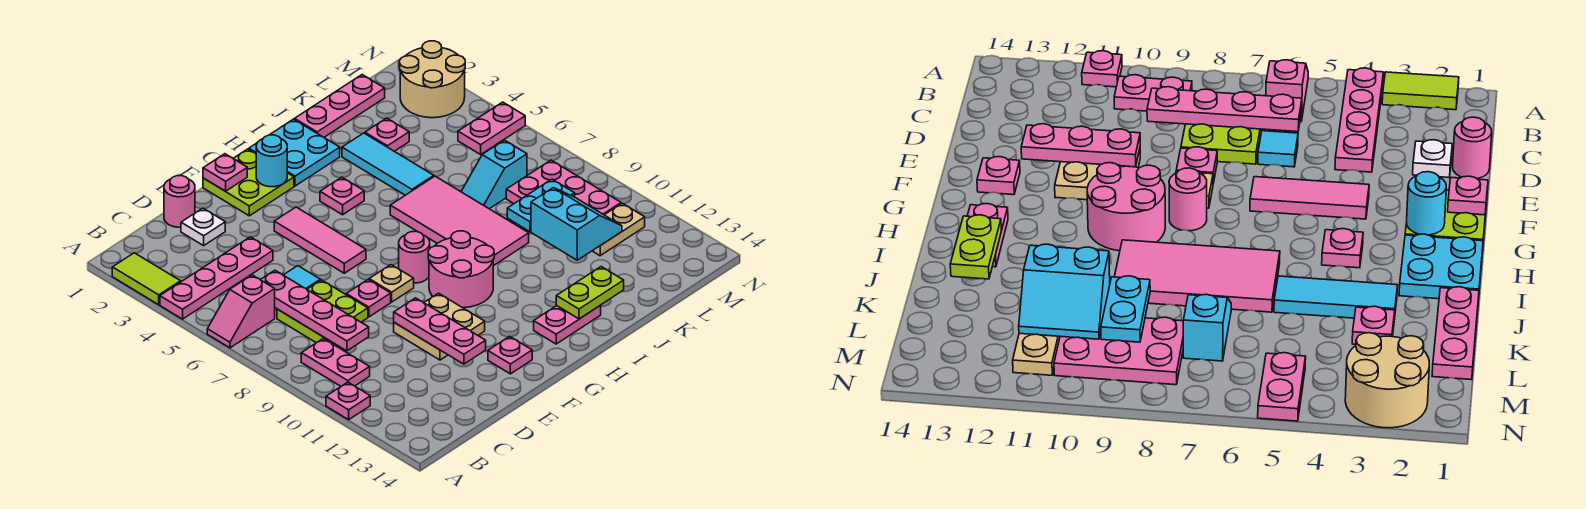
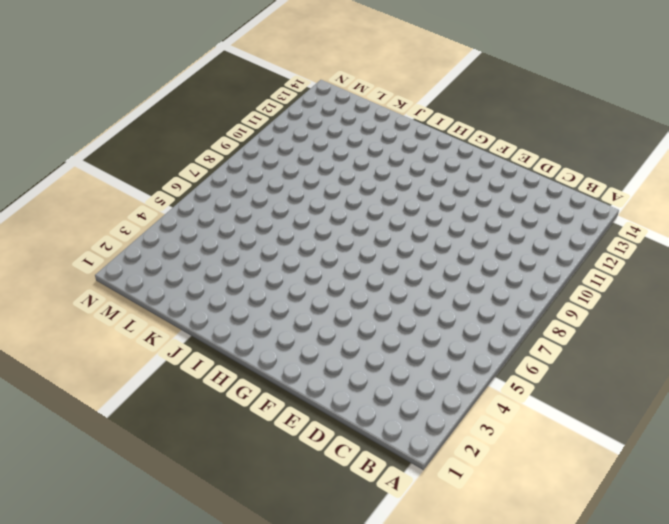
none -> lime 1x2 tile [112,253,181,305]
none -> pink 1x4 plate [160,237,273,319]
none -> pink 1x2 slope [207,275,275,348]
none -> pink 1x1 plate [326,382,370,420]

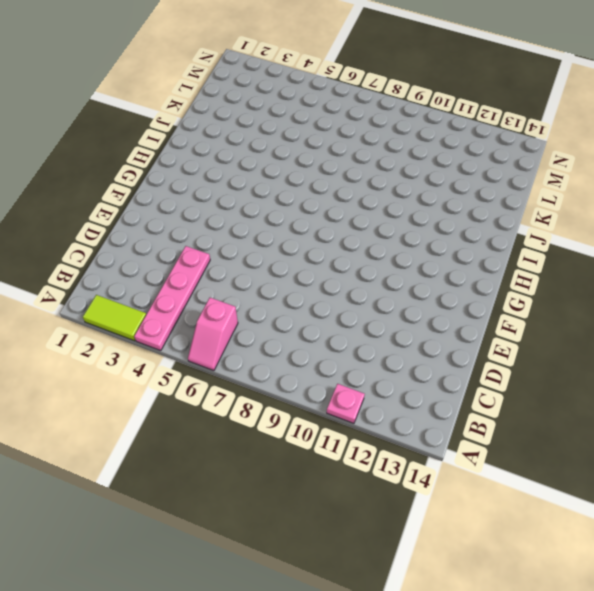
none -> pink 1x2 plate [301,339,370,386]
none -> lime 2x2 plate [277,280,368,343]
none -> pink 1x1 round brick [164,176,195,227]
none -> white 1x1 plate [181,208,225,246]

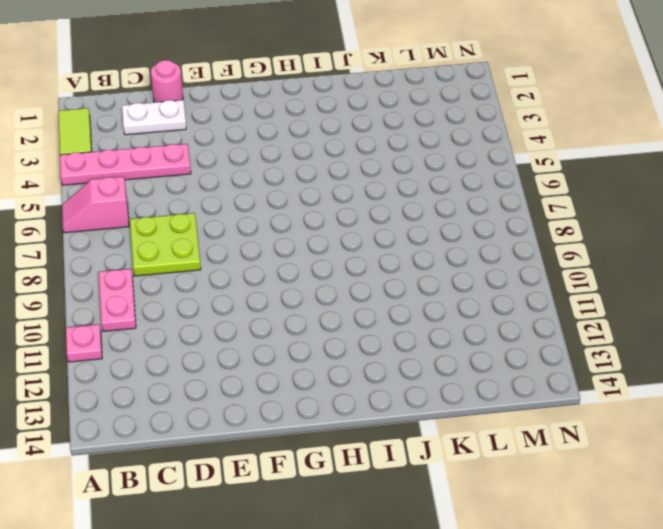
white 1x2 plate [122,100,186,135] -> white 1x1 plate [181,208,225,246]
none -> cyan 1x1 tile [284,266,320,289]
none -> pink 1x1 plate [346,280,391,317]
none -> tan 2x2 plate [394,293,485,360]
none -> lime 2x2 plate [203,149,294,216]

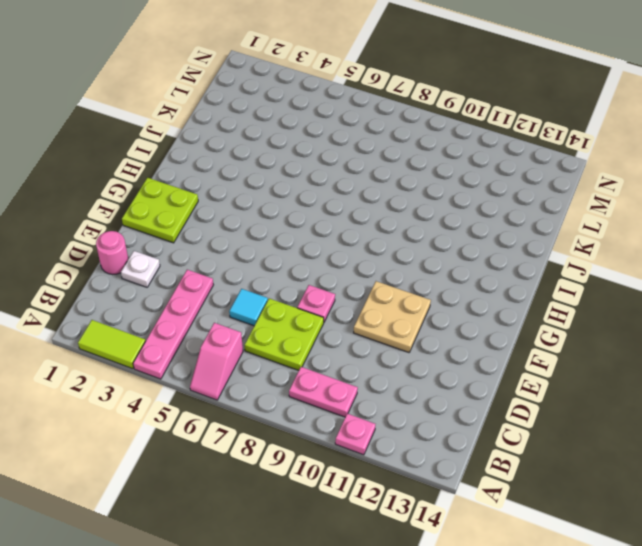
none -> pink 1x3 tile [274,207,366,273]
none -> tan 1x1 plate [369,265,414,302]
none -> pink 1x1 plate [488,336,532,374]
none -> pink 1x1 round brick [399,231,430,283]

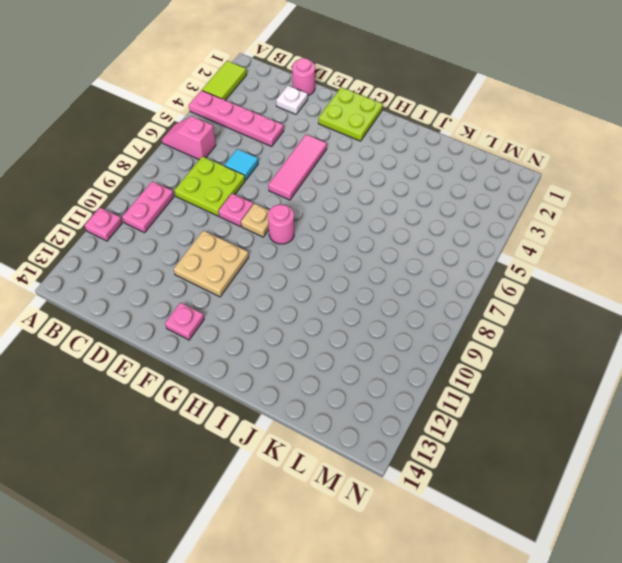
none -> pink 2x2 round brick [428,231,494,308]
none -> cyan 2x2 plate [249,119,340,186]
none -> pink 1x1 plate [320,177,364,215]
none -> pink 1x2 plate [534,305,601,344]

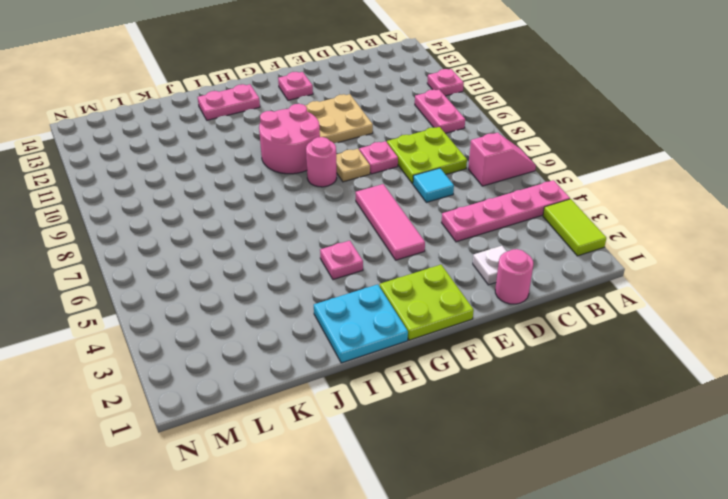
none -> pink 2x4 tile [390,176,529,266]
none -> pink 1x3 plate [295,75,385,137]
none -> cyan 1x3 tile [342,133,434,195]
none -> pink 1x1 plate [365,118,409,151]

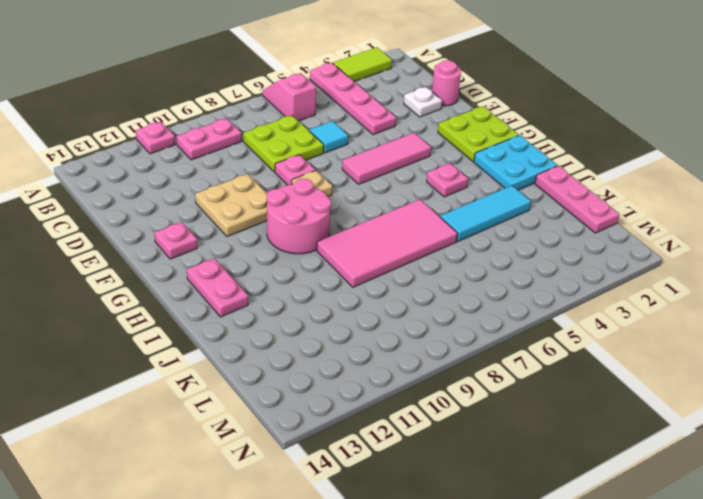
none -> pink 1x1 round brick [399,231,430,283]
none -> pink 1x1 plate [365,118,409,151]
none -> cyan 1x2 slope [461,140,527,209]
none -> pink 2x3 plate [506,160,621,215]

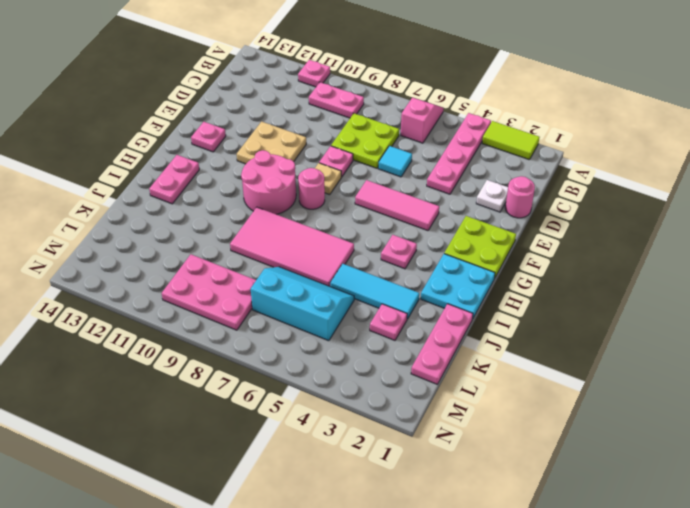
cyan 2x3 slope [251,267,354,341] -> cyan 1x2 slope [461,140,527,209]
none -> tan 1x2 plate [593,203,645,256]
none -> tan 2x2 round brick [399,41,465,118]
none -> pink 1x2 plate [458,102,525,154]
none -> pink 1x4 plate [261,270,369,351]

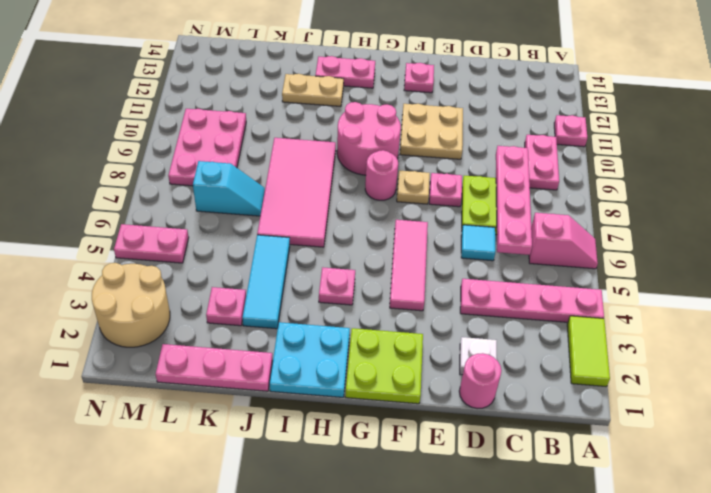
tan 1x2 plate [282,74,344,106] -> tan 1x2 plate moved to [593,203,645,256]
none -> pink 1x3 plate [394,298,486,364]
none -> pink 1x1 plate [203,154,247,191]
none -> cyan 1x1 round brick [256,135,287,187]
none -> lime 1x2 plate [556,267,624,319]

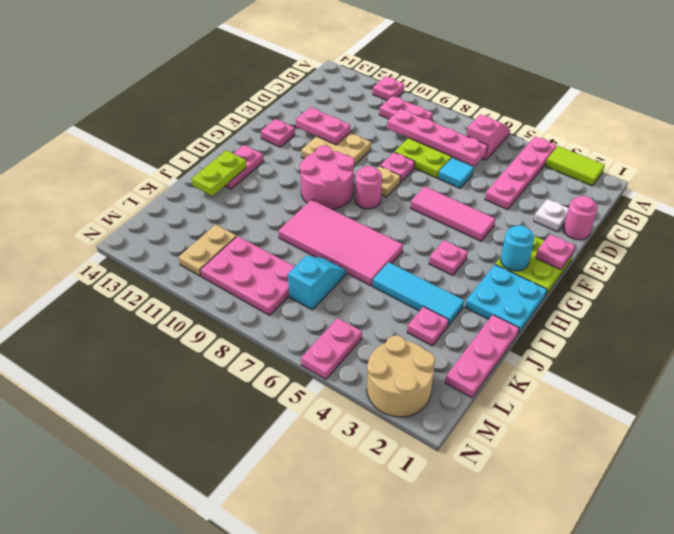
pink 1x2 plate [296,107,350,145] -> pink 1x3 plate [394,298,486,364]
none -> cyan 1x2 plate [507,179,575,232]
none -> cyan 2x2 slope [531,188,622,260]

